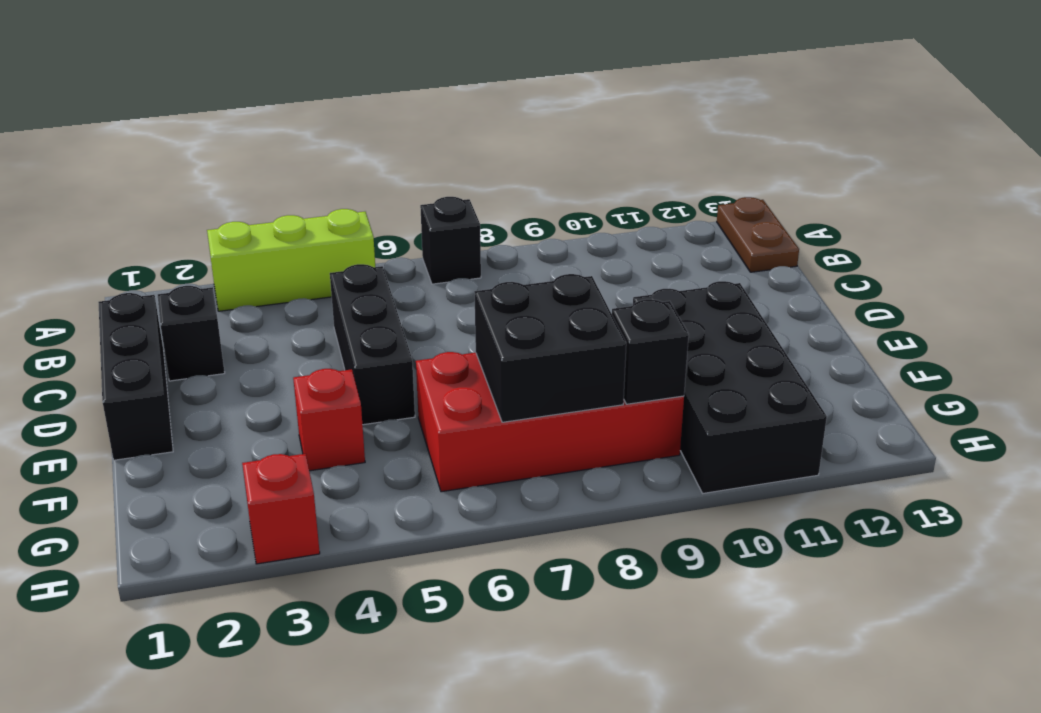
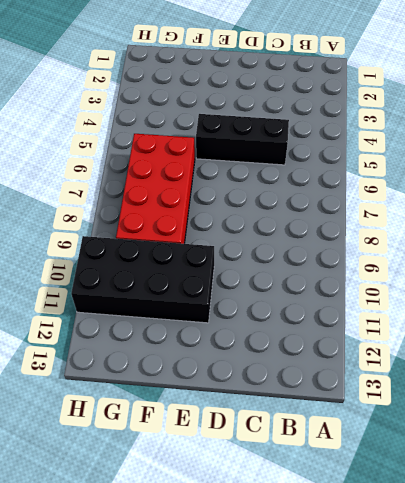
none -> lime 1x3 brick [207,209,375,311]
none -> black 1x1 brick [420,197,481,284]
none -> brown 1x2 plate [717,197,799,272]

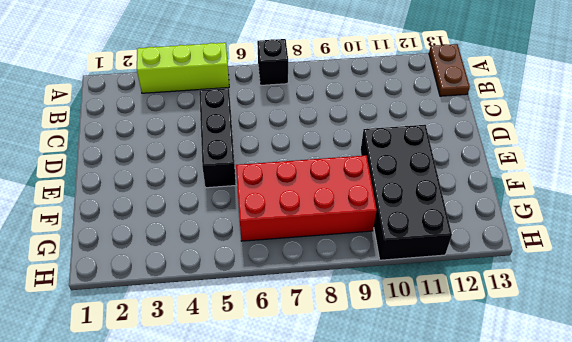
none -> black 1x3 brick [98,293,173,460]
none -> black 1x1 brick [158,286,225,381]
none -> red 1x1 brick [293,369,365,471]

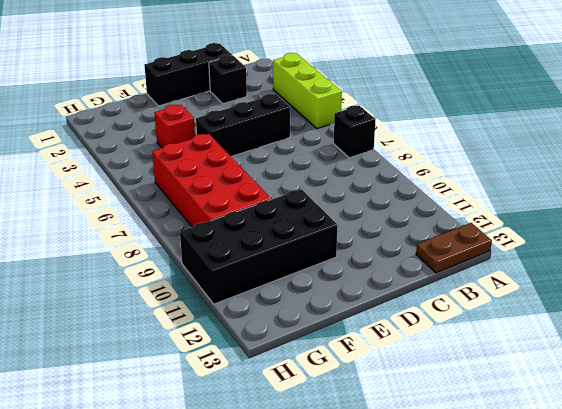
none -> red 1x1 brick [242,454,320,564]
none -> black 2x2 brick [474,274,626,422]
none -> black 1x1 brick [612,299,689,404]

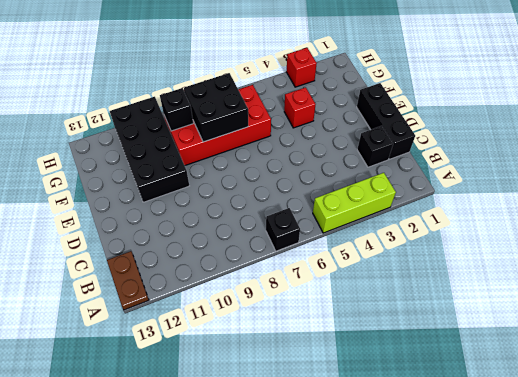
none -> black 1x3 brick [330,264,415,425]

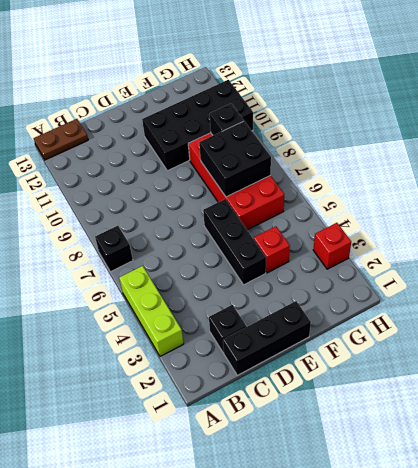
black 1x3 brick [203,199,266,285] -> black 1x3 brick turned to [330,264,415,425]

